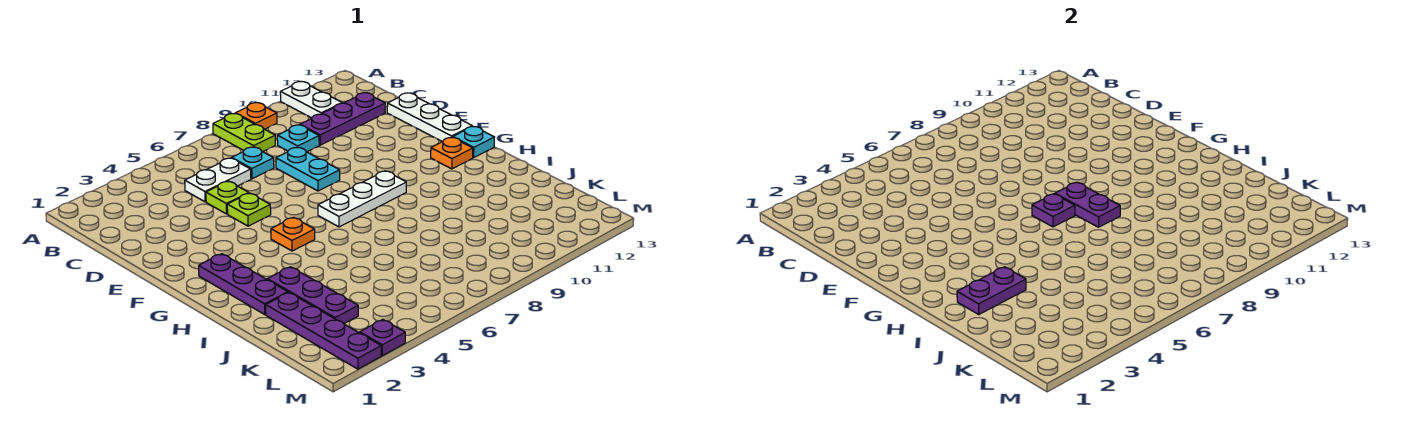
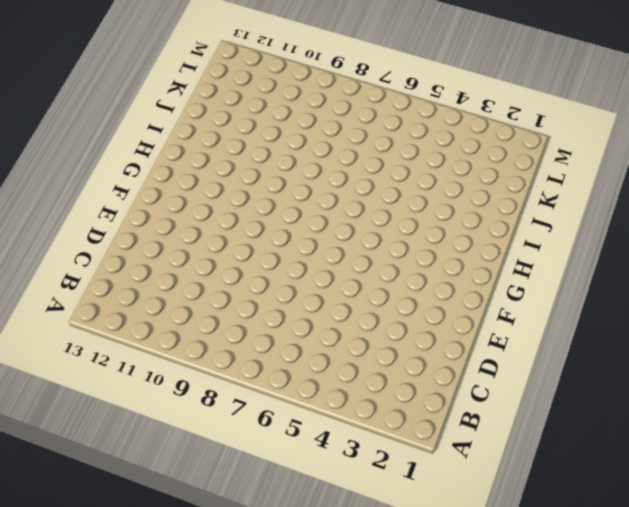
none -> lime 1x2 plate [213,113,275,152]
none -> orange 1x1 plate [236,103,277,129]
none -> white 1x2 plate [280,82,342,118]

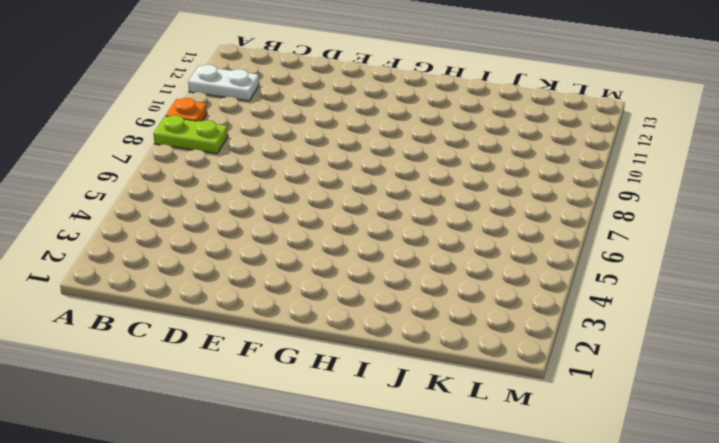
none -> white 1x2 plate [185,158,251,202]
none -> cyan 1x1 plate [232,147,274,179]
none -> cyan 1x1 plate [277,125,319,152]

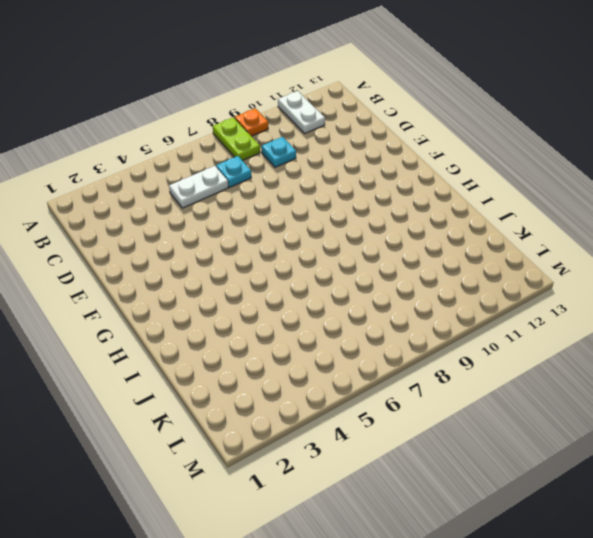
none -> purple 1x3 plate [300,93,385,145]
none -> lime 1x1 plate [206,181,249,214]
none -> cyan 1x2 plate [276,147,340,191]

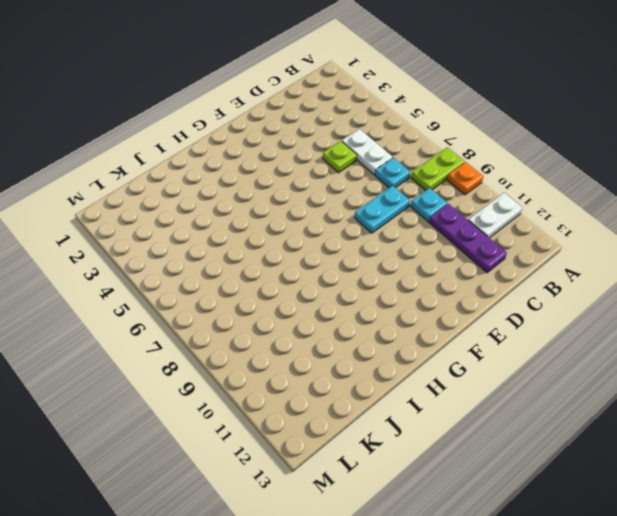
none -> white 1x3 plate [387,93,472,142]
none -> lime 1x1 plate [227,193,271,226]
none -> purple 1x3 plate [199,254,288,314]

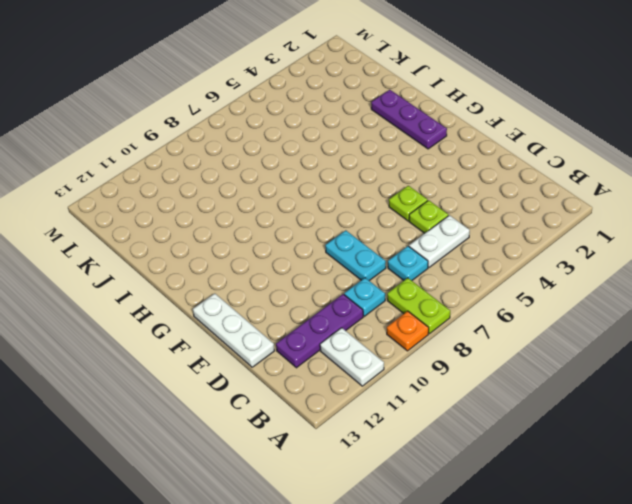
none -> orange 1x1 plate [271,217,315,251]
none -> white 1x3 plate [318,171,406,227]
none -> orange 1x1 plate [431,137,473,169]

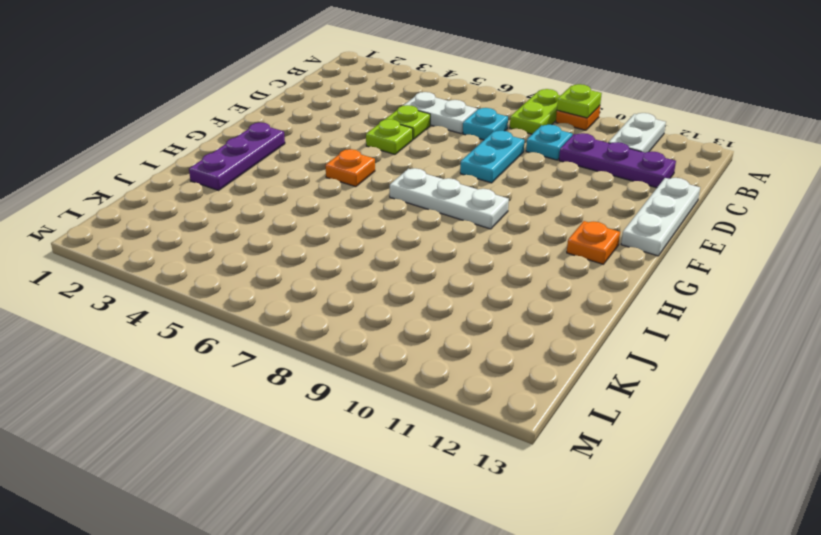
lime 1x1 plate [557,84,602,118] -> none
none -> cyan 1x1 plate [453,126,494,158]
none -> purple 1x3 plate [267,267,358,324]
none -> purple 1x4 plate [266,293,381,369]

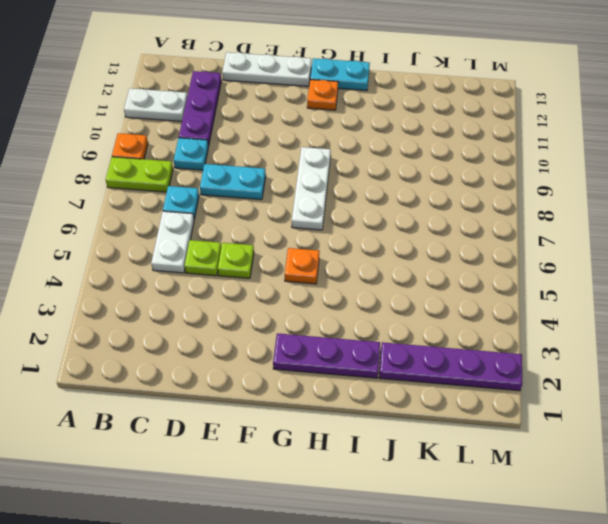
cyan 1x2 plate [310,58,370,91] -> cyan 1x1 plate [453,126,494,158]
none -> purple 1x3 plate [267,267,358,324]
none -> purple 1x1 plate [360,320,405,356]
none -> purple 1x1 plate [1032,194,1075,227]

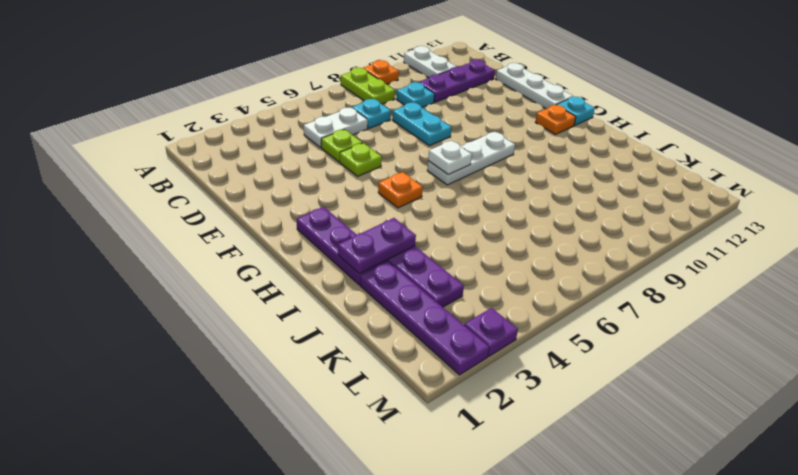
white 1x1 plate [428,141,472,175] -> purple 1x1 plate [1032,194,1075,227]
none -> purple 1x2 plate [1055,182,1120,227]

